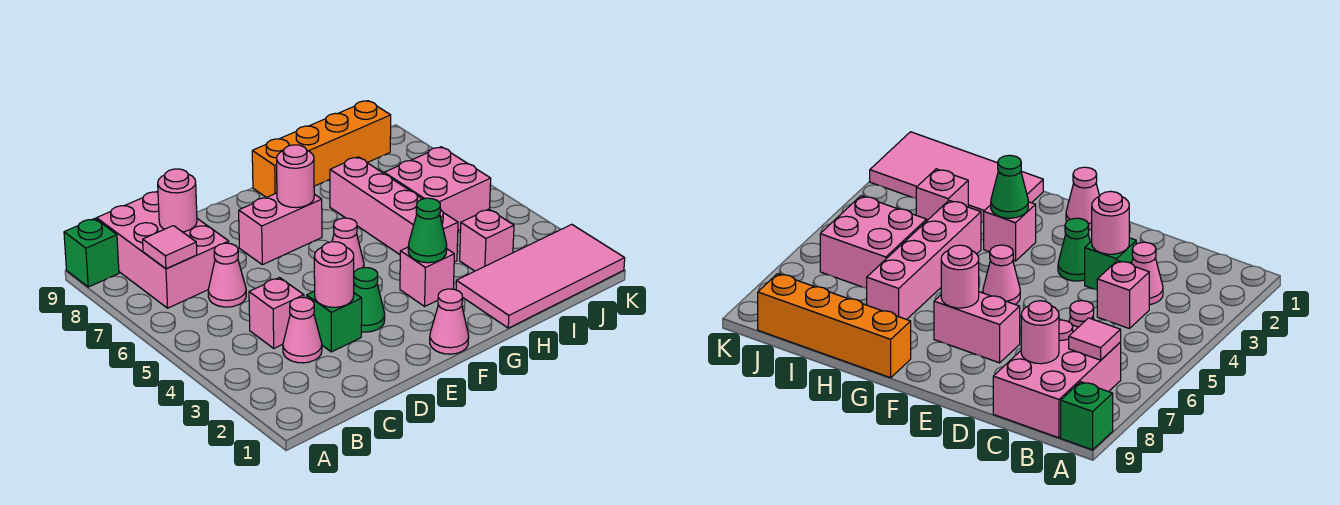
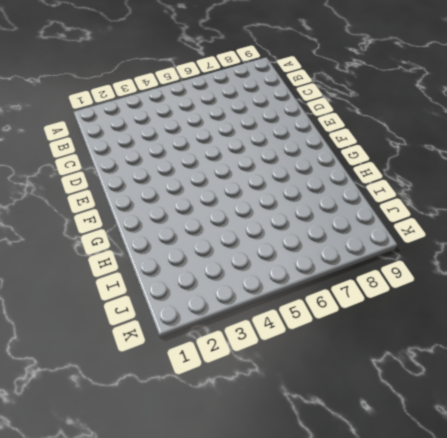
none -> green 1x1 brick [64,219,119,287]
none -> pink 2x3 brick [97,191,229,308]
none -> pink 1x1 cone [283,297,322,363]

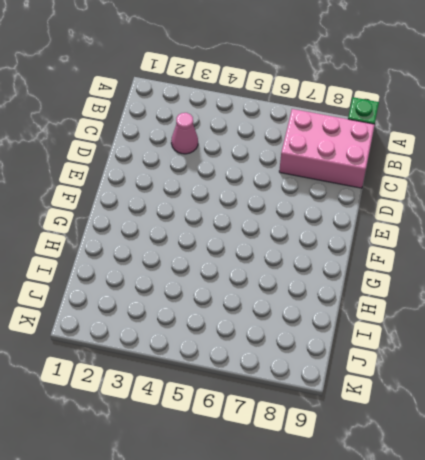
none -> pink 1x1 brick [249,278,304,348]
none -> pink 1x1 cone [208,243,246,307]
none -> green 1x1 brick [307,291,362,352]

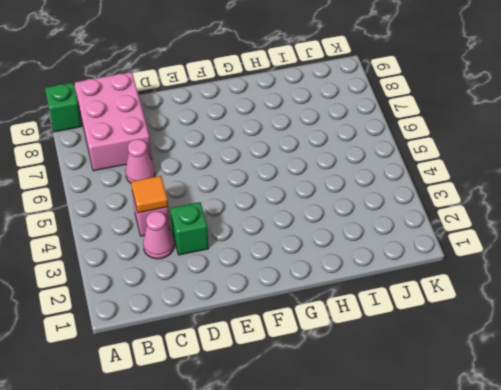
orange 1x1 tile [131,176,168,213] -> none
none -> green 1x1 cone [354,268,385,332]
none -> pink 1x2 brick [239,193,322,265]
none -> pink 1x1 cone [430,289,469,354]

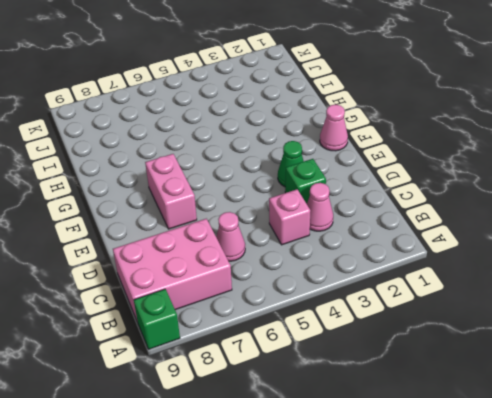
none -> pink 1x1 cone [332,218,364,272]
none -> pink 1x1 brick [400,247,454,306]
none -> orange 1x4 brick [252,101,391,198]

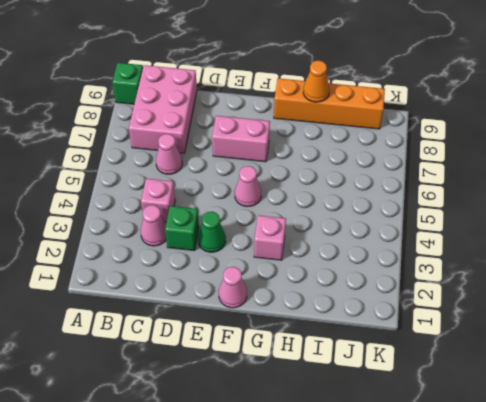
orange 1x1 cone [303,61,330,102] -> none
none -> pink 2x4 tile [456,224,625,328]
none -> pink 1x4 brick [330,157,458,262]
none -> pink 1x1 brick [460,209,514,271]

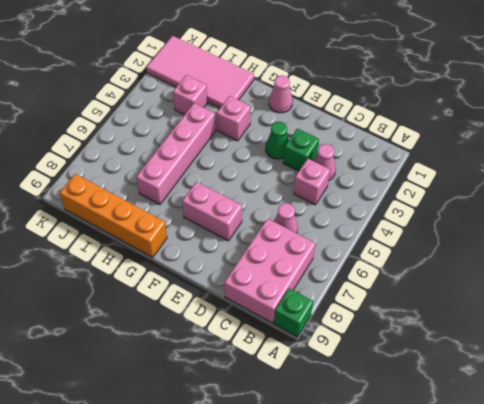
none -> pink 1x1 cone [332,218,364,272]
none -> pink 2x2 brick [384,147,491,231]
none -> pink 1x1 tile [143,226,197,269]

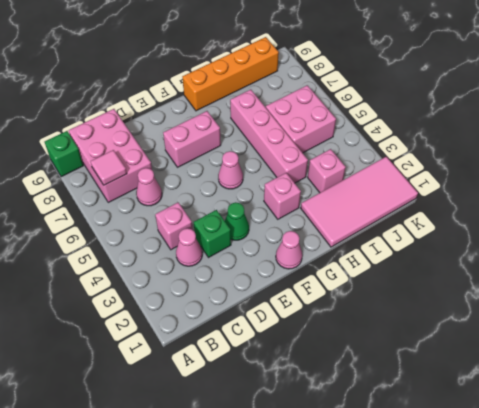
none -> pink 1x1 round brick [158,169,197,232]
none -> pink 1x1 round brick [314,242,354,307]
none -> pink 1x1 round brick [277,145,314,208]

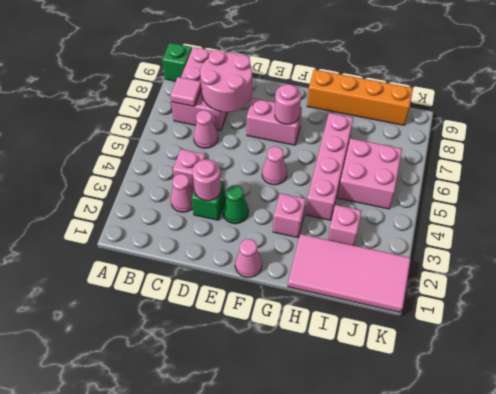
pink 2x2 round brick [200,50,252,112] -> pink 1x1 round brick [158,169,197,232]
none -> green 1x1 cone [408,198,447,263]

